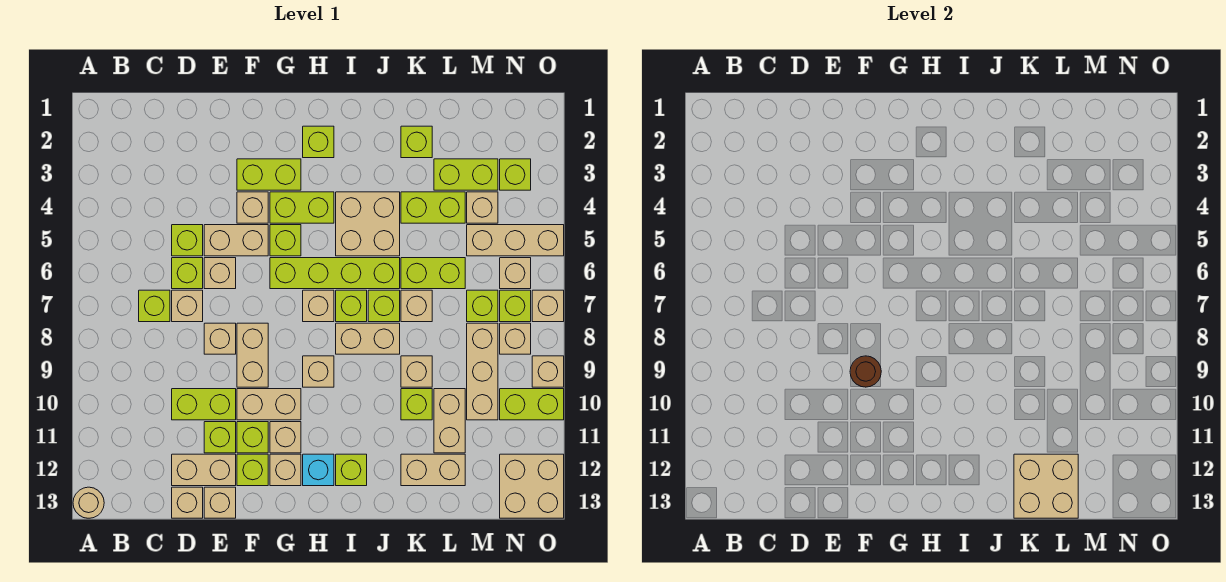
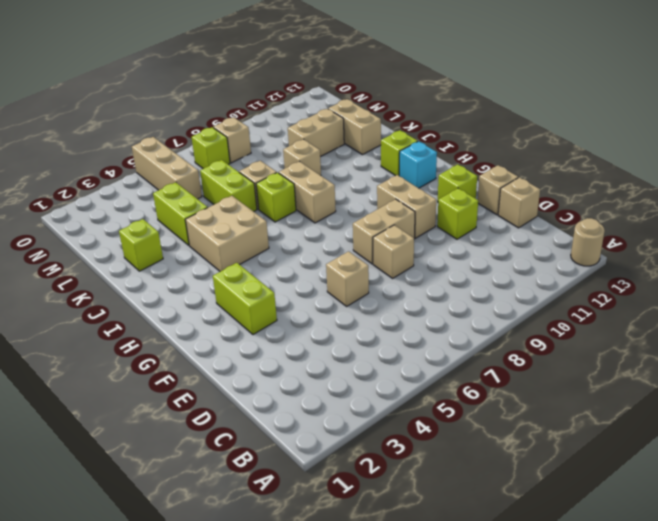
none -> lime 1x1 brick [139,290,170,322]
none -> lime 1x1 brick [172,225,203,256]
none -> lime 1x1 brick [172,258,203,289]
none -> tan 1x1 brick [172,290,203,322]

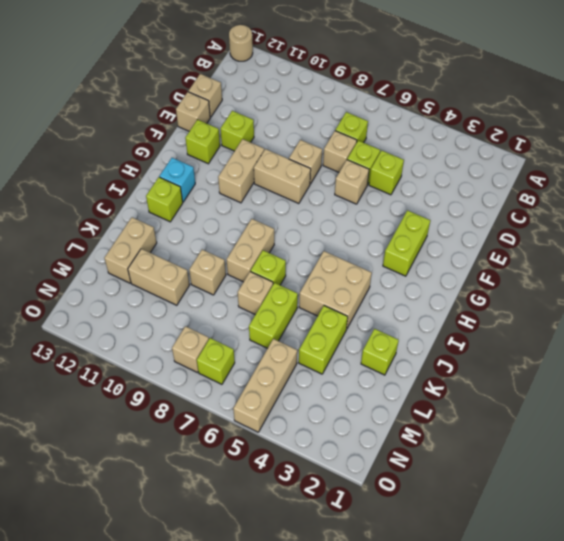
none -> lime 1x2 brick [172,389,236,420]
none -> tan 1x2 brick [172,454,236,486]
none -> tan 1x2 brick [204,225,268,256]
none -> tan 1x1 brick [237,192,268,223]

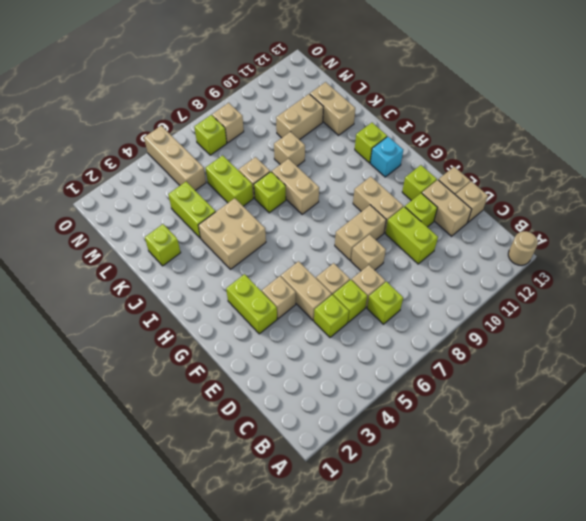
none -> lime 1x1 brick [237,422,268,453]
none -> lime 1x2 brick [270,192,334,223]
none -> lime 1x1 brick [270,225,301,256]
none -> lime 1x4 brick [270,258,400,289]

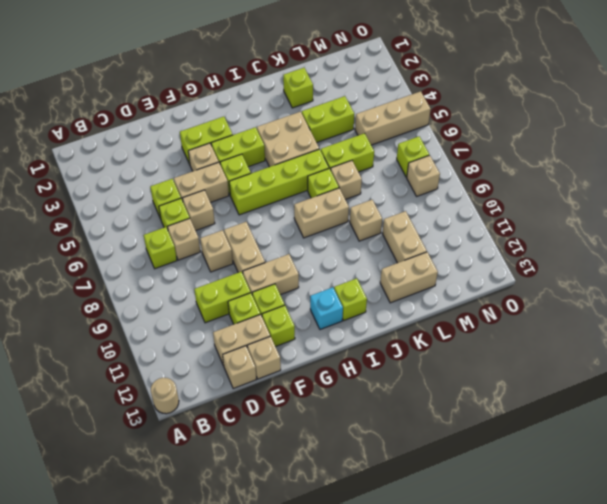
none -> tan 1x1 brick [270,422,301,453]
none -> tan 1x1 brick [270,454,301,486]
none -> lime 1x1 brick [303,126,334,158]
none -> tan 1x1 brick [303,290,334,322]

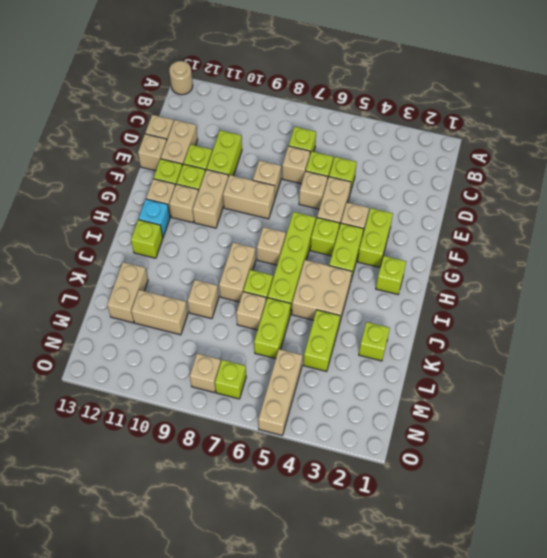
none -> tan 1x1 brick [303,356,334,387]
none -> lime 1x1 brick [336,290,367,322]
none -> lime 1x1 brick [401,389,432,420]
none -> lime 1x2 brick [434,159,498,190]

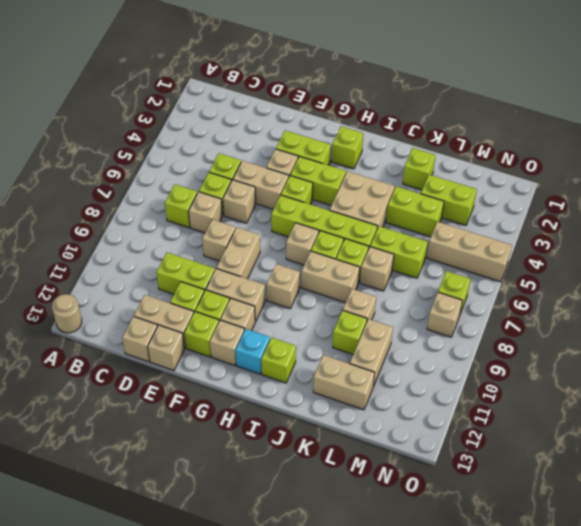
none -> tan 1x1 brick [467,192,498,223]
none -> lime 1x1 brick [467,290,498,322]
none -> tan 1x3 brick [467,323,498,420]
none -> lime 1x1 brick [500,159,531,190]

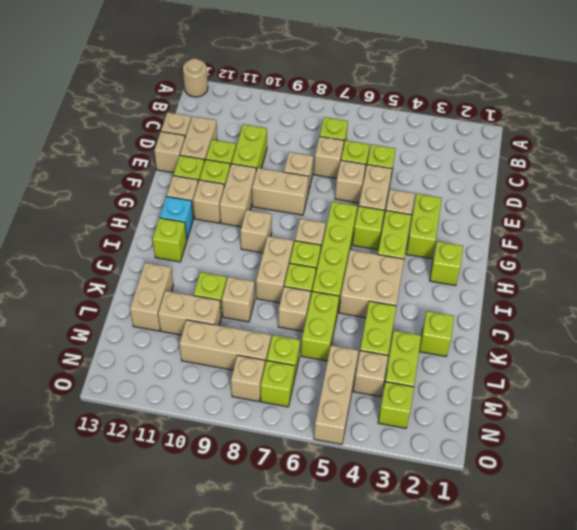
none -> tan 1x1 brick [500,258,531,289]
none -> lime 1x2 brick [500,389,564,420]
none -> tan 2x2 brick [500,454,564,518]
none -> tan 1x1 brick [532,290,564,322]

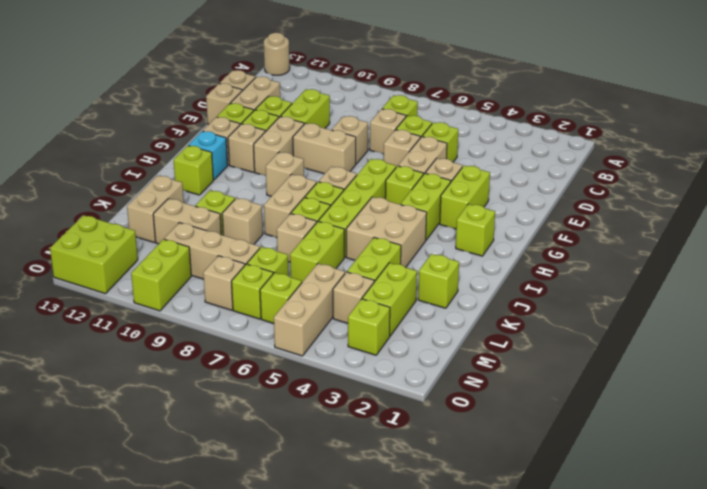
lime 1x1 brick [260,273,302,323] -> tan 1x1 brick [500,258,531,289]
lime 2x2 brick [50,215,138,294] -> tan 2x2 brick [500,454,564,518]
none -> tan 1x1 brick [532,290,564,322]
none -> tan 1x1 brick [532,356,564,387]
none -> brown 1x1 round brick [850,356,881,387]
none -> tan 2x2 brick [1014,454,1078,518]

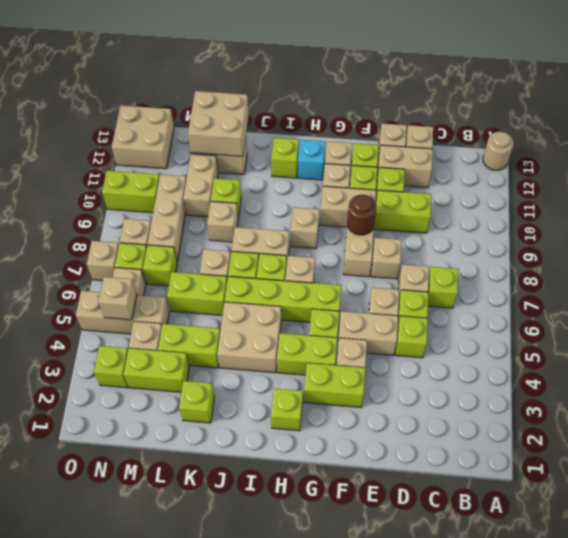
tan 1x1 brick [99,277,137,320] -> tan 1x1 brick moved to [532,356,564,387]

